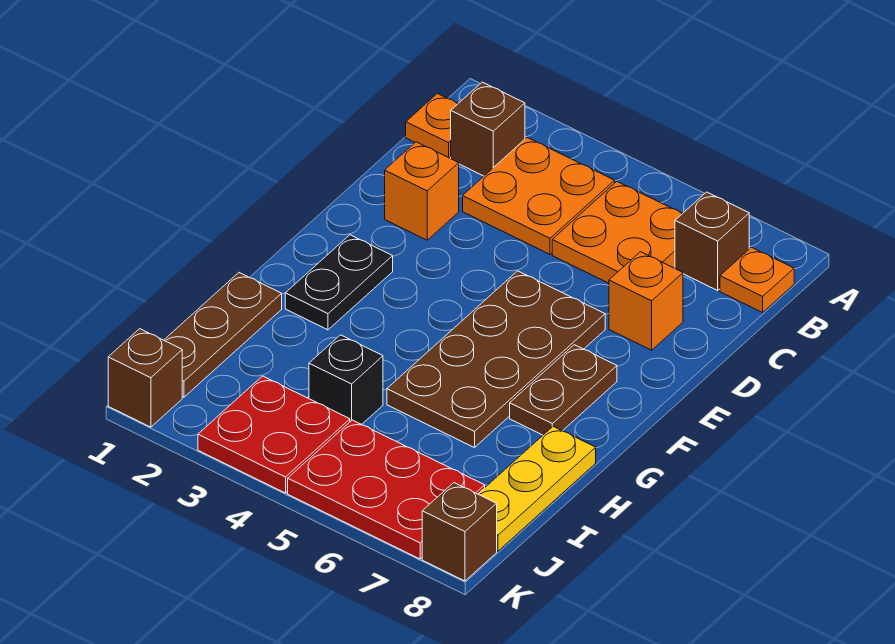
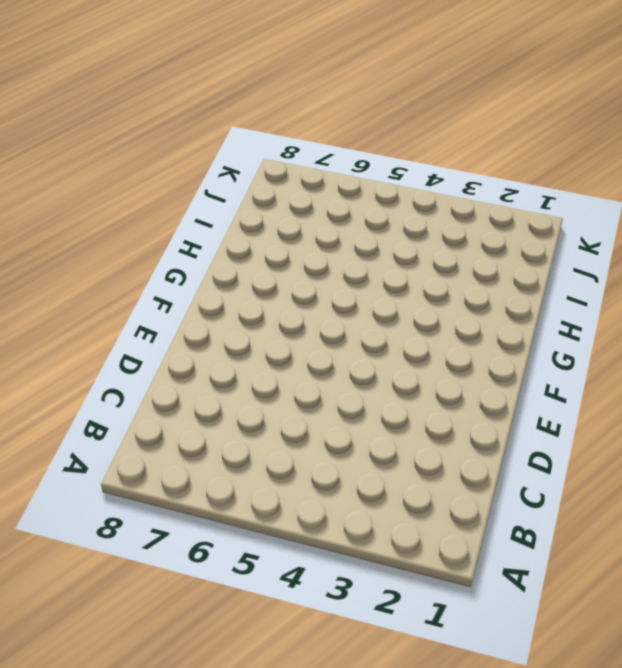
none -> orange 1x1 plate [406,93,458,158]
none -> brown 1x1 brick [451,82,525,176]
none -> orange 2x2 plate [463,138,615,254]

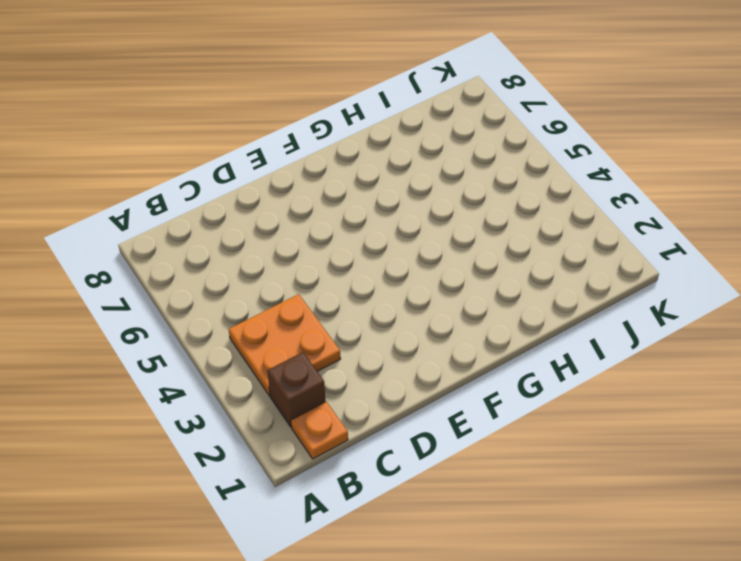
none -> orange 2x2 plate [552,182,683,283]
none -> brown 1x1 brick [675,192,749,290]
none -> orange 1x1 plate [720,247,794,312]

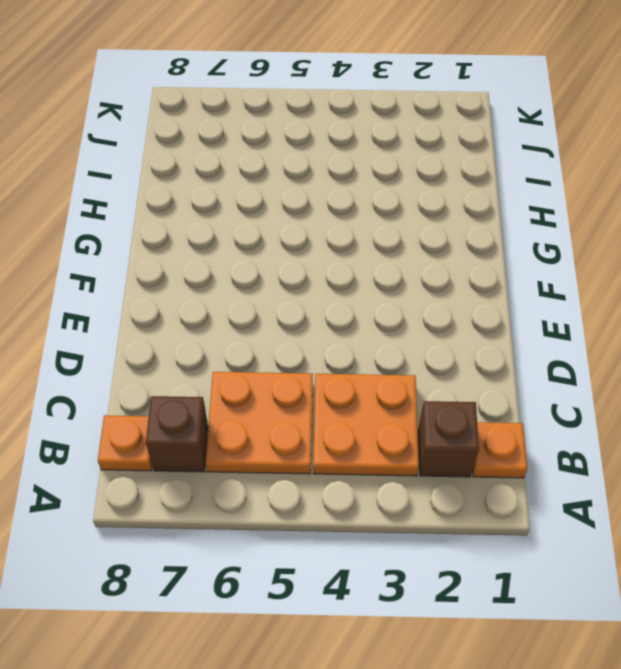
none -> orange 1x1 brick [385,142,459,240]
none -> orange 1x1 brick [609,252,683,350]
none -> brown 2x4 plate [387,271,605,448]

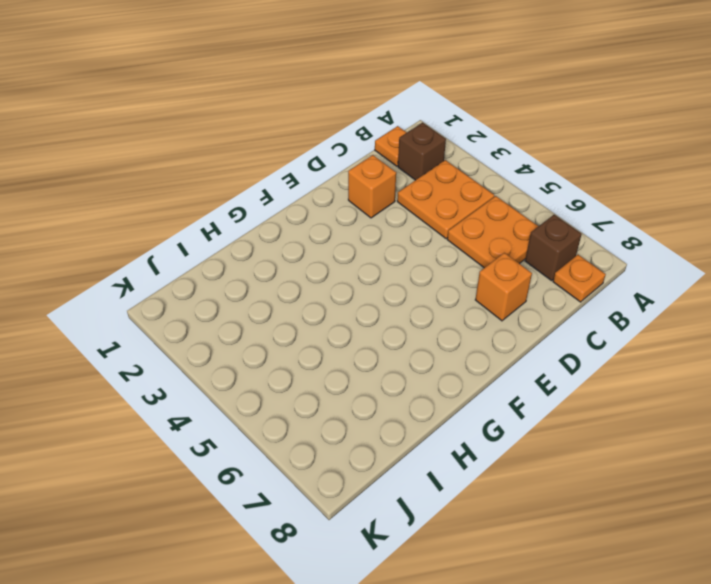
none -> brown 2x4 plate [387,271,605,448]
none -> black 1x2 plate [285,235,393,330]
none -> brown 1x2 plate [510,345,617,435]

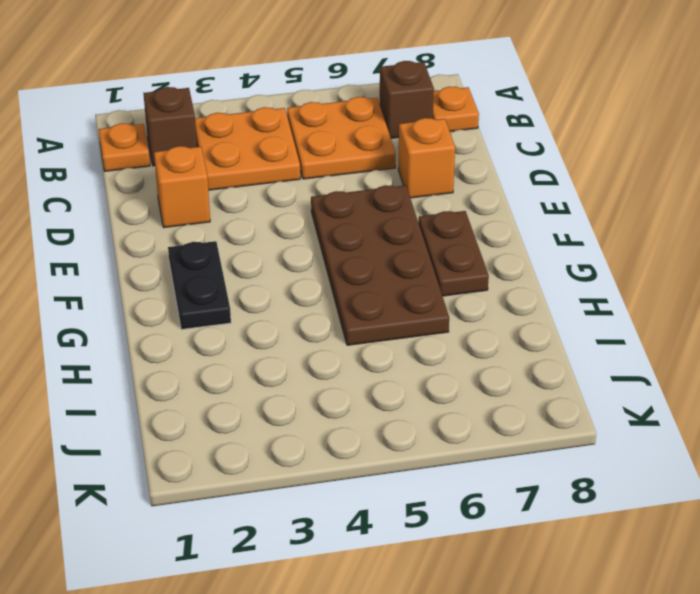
none -> brown 1x3 plate [164,273,282,397]
none -> yellow 1x3 plate [478,426,596,551]
none -> black 1x1 brick [309,335,383,424]

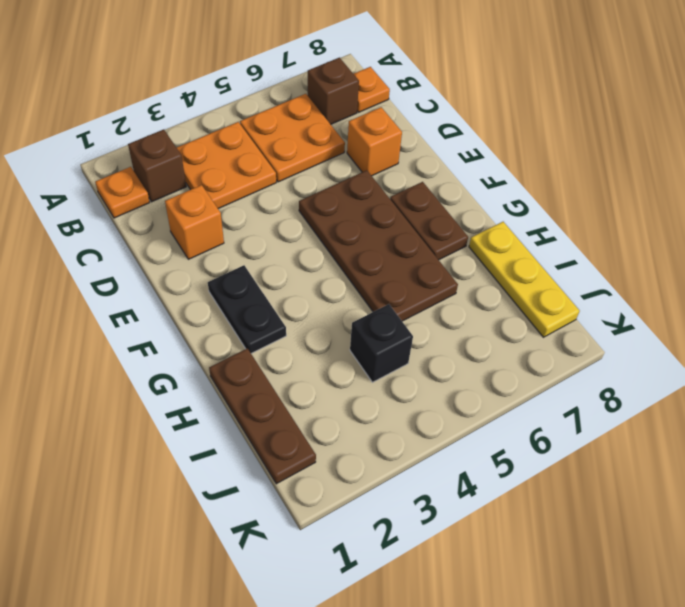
none -> red 2x2 plate [198,376,350,493]
none -> red 2x3 plate [288,420,485,559]
none -> brown 1x1 brick [108,329,182,427]

